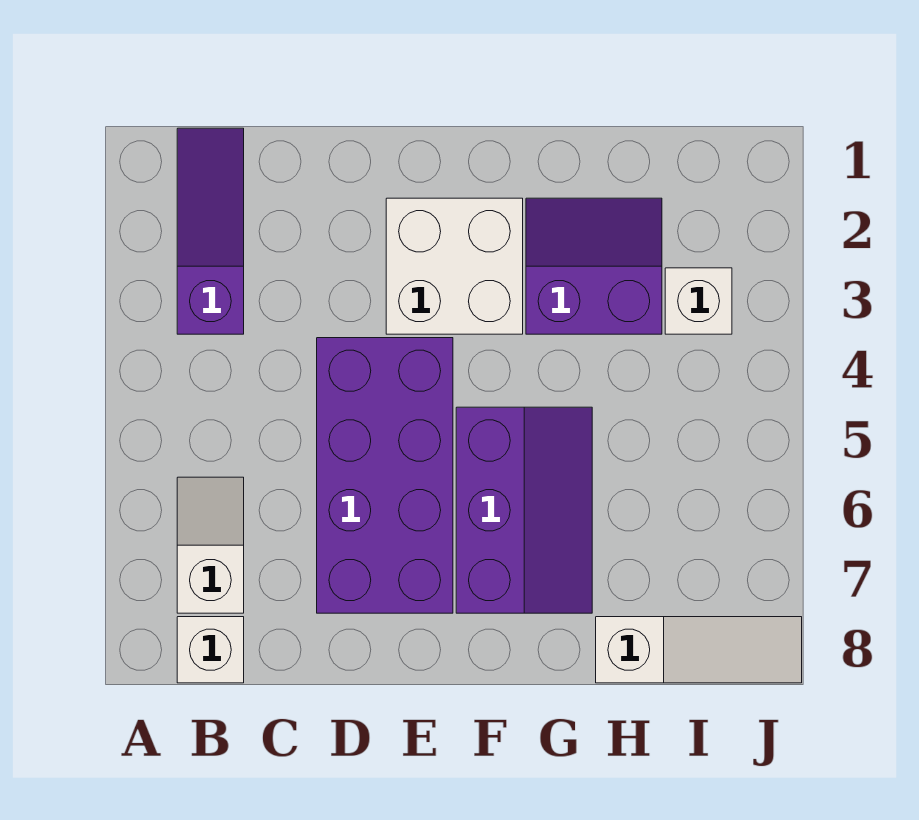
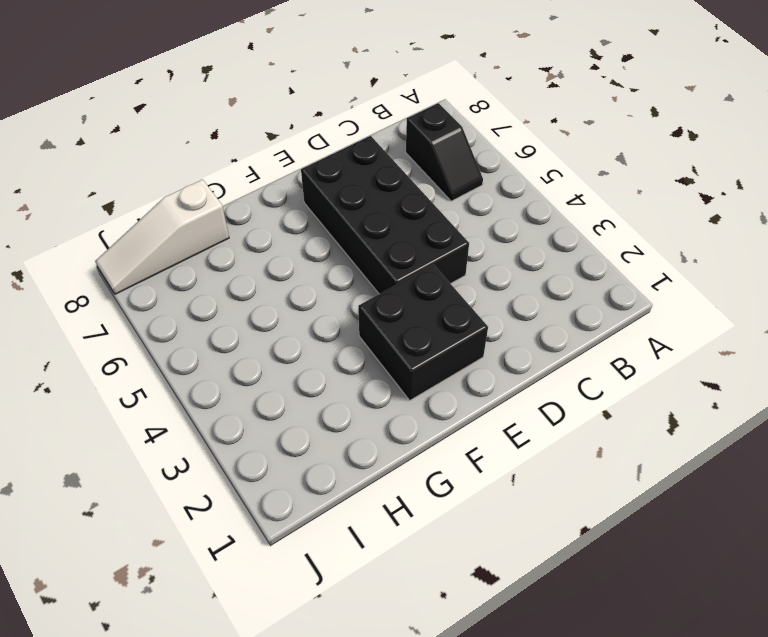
black 1x2 slope [406,103,483,201] -> white 1x2 slope [177,477,244,613]
black 2x4 brick [301,136,469,294] -> purple 2x4 brick [317,338,453,613]
black 2x2 brick [358,265,488,400] -> white 2x2 brick [386,198,523,334]
none -> purple 1x3 slope [177,128,244,334]
none -> white 1x1 brick [177,617,244,683]

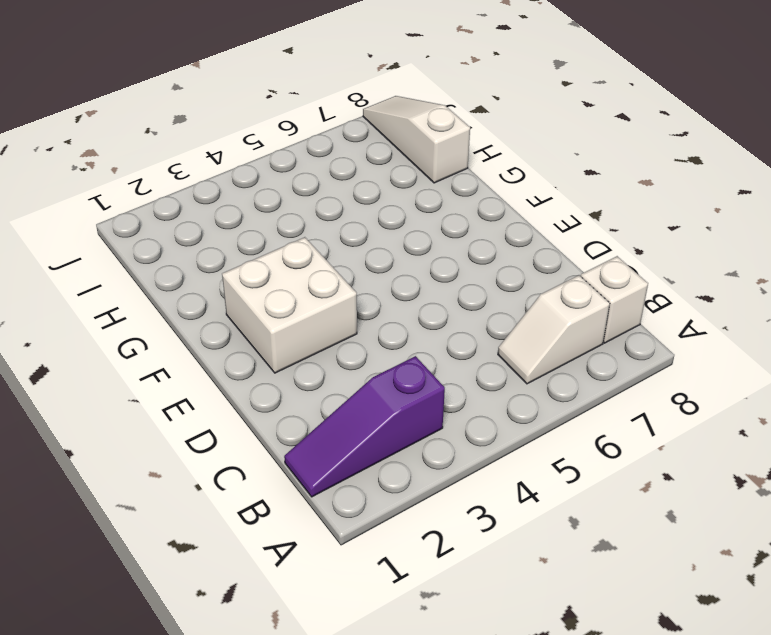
none -> purple 2x4 brick [317,338,453,613]
none -> purple 2x3 slope [456,407,592,613]

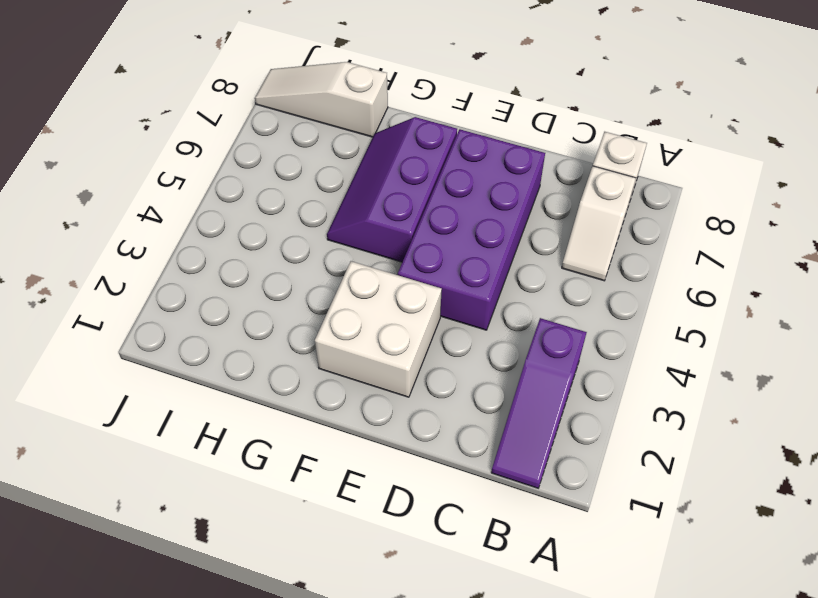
none -> purple 2x2 slope [526,198,662,334]
none -> white 1x1 brick [665,268,732,334]

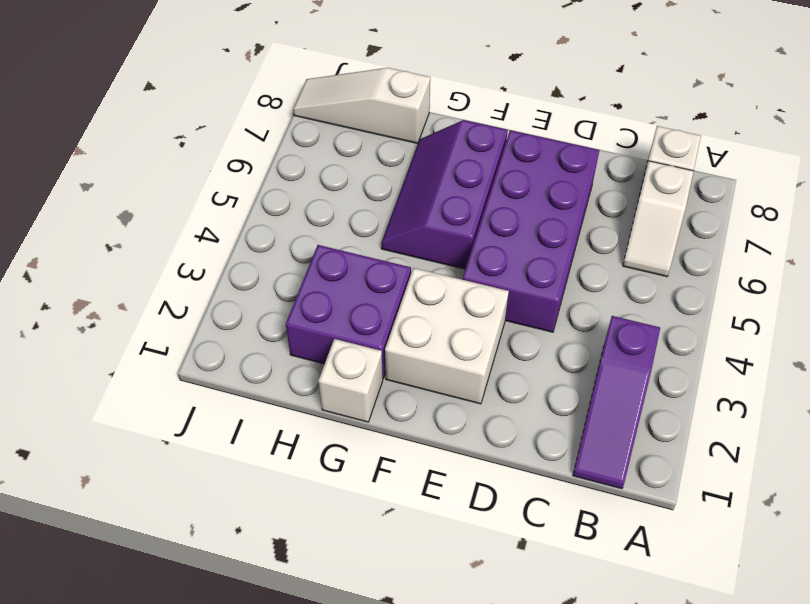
white 1x1 brick [318,339,383,422] -> white 1x1 brick moved to [665,268,732,334]
purple 2x2 brick [286,245,411,378] -> purple 2x2 slope [526,198,662,334]

